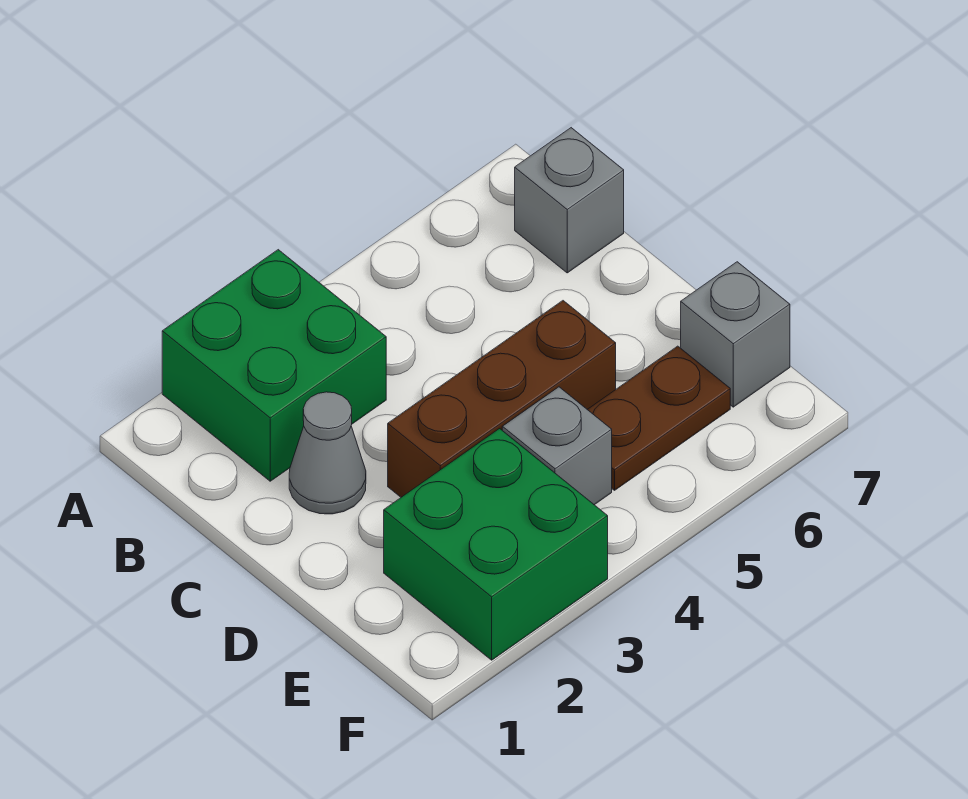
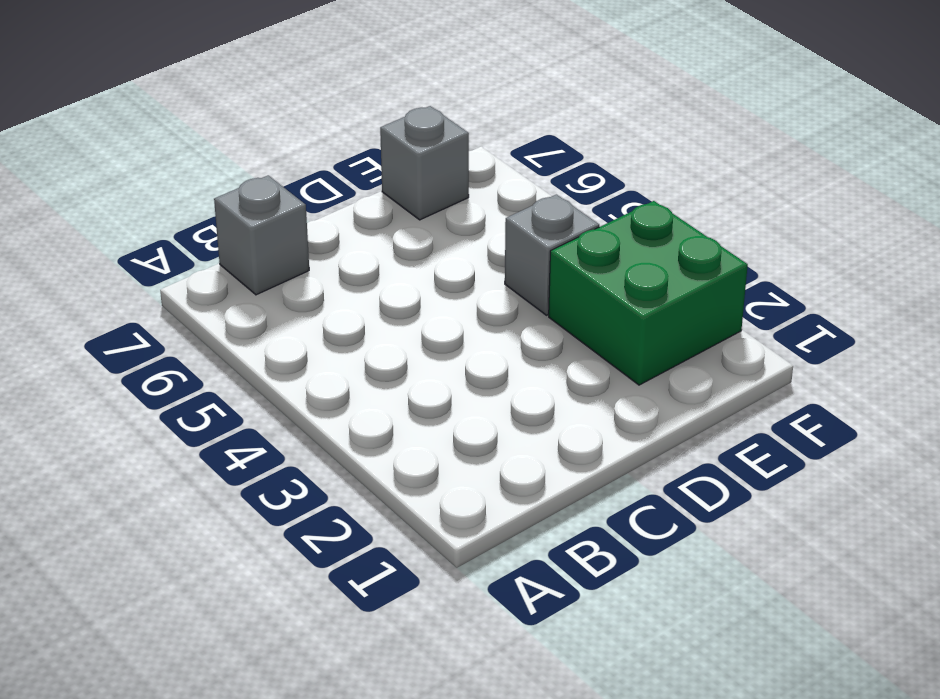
none -> green 2x2 brick [162,250,386,481]
none -> grey 1x1 cone [289,392,366,514]

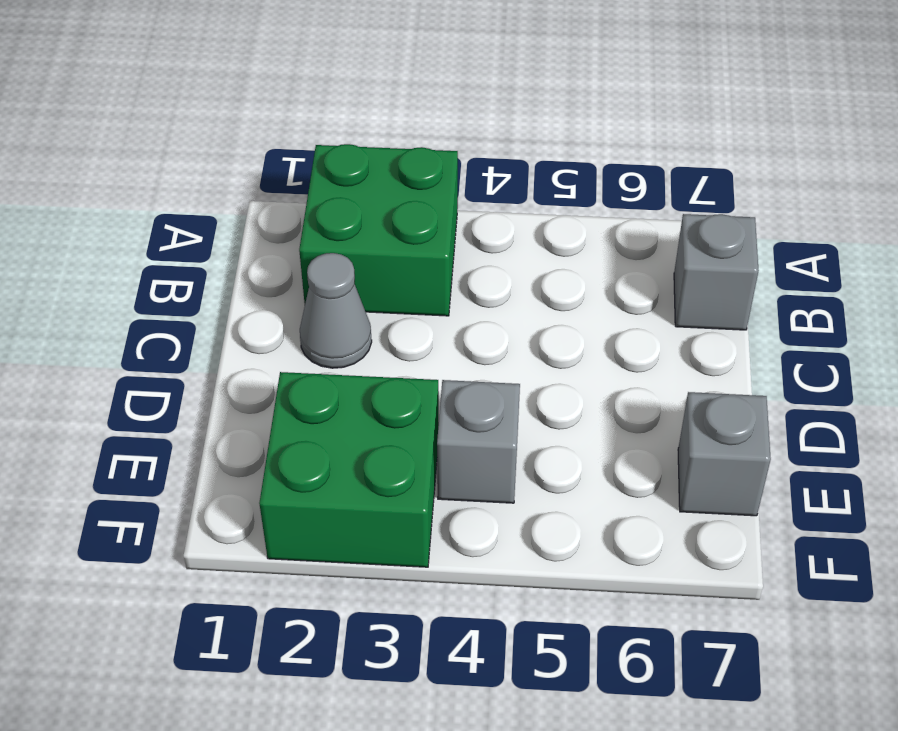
none -> brown 1x3 brick [388,301,616,497]
none -> brown 1x2 plate [587,346,730,490]

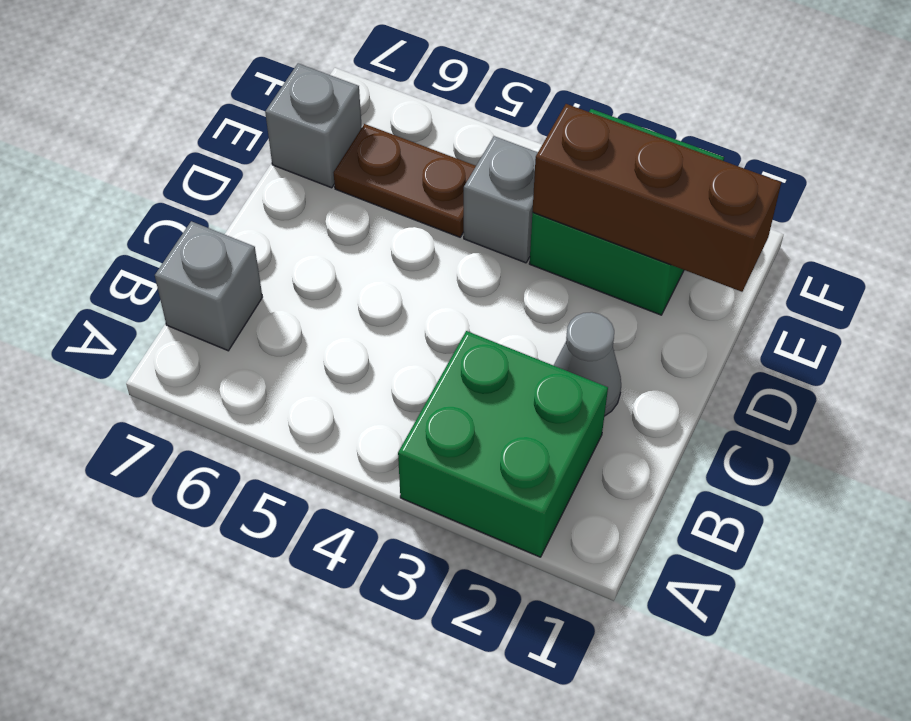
brown 1x3 brick [532,104,781,292] -> brown 1x3 brick moved to [388,301,616,497]

